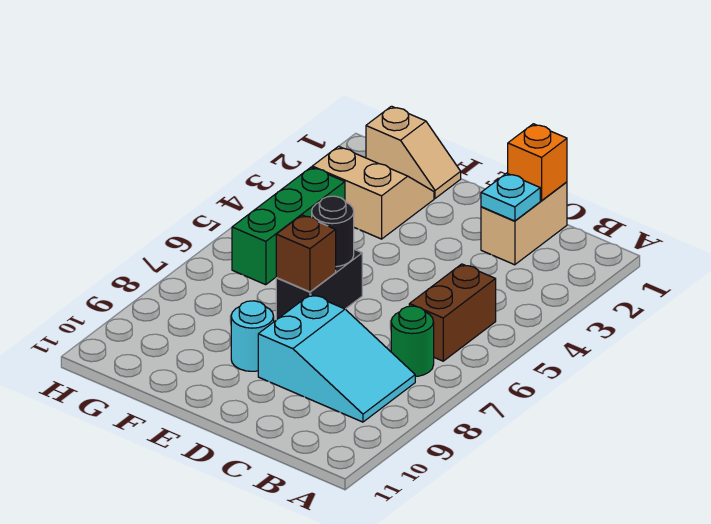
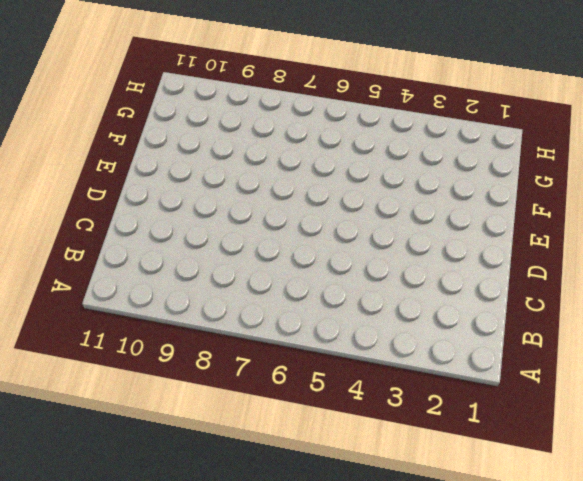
none -> brown 1x2 brick [409,264,496,361]
none -> green 1x1 round brick [391,306,434,377]
none -> cyan 2x3 slope [258,294,415,422]

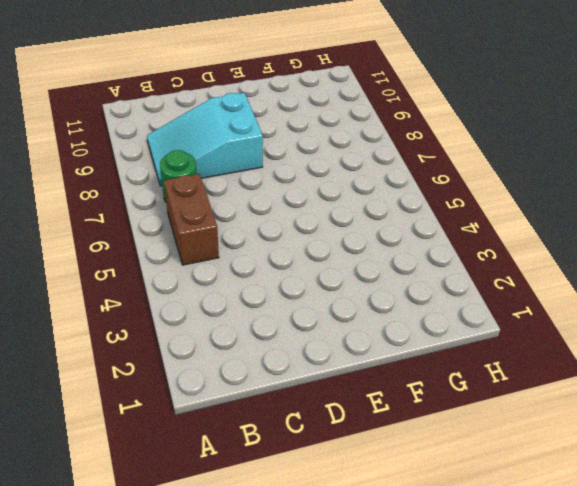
none -> tan 1x2 brick [481,182,567,265]
none -> black 1x2 brick [276,249,362,320]
none -> cyan 1x1 round brick [231,301,274,371]

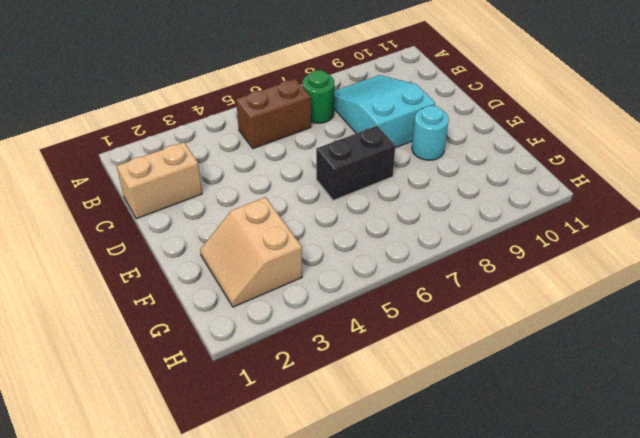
none -> tan 1x2 slope [366,106,461,198]
none -> green 1x3 brick [232,167,345,285]
none -> orange 1x1 brick [508,124,567,201]

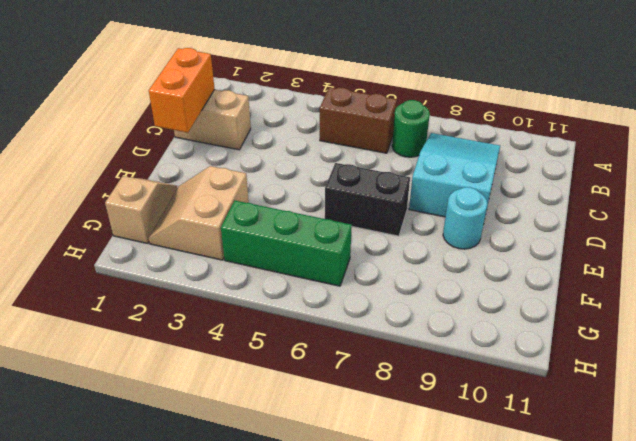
orange 1x2 brick [149,48,215,133] -> orange 1x1 brick [508,124,567,201]
none -> cyan 1x1 plate [481,173,540,221]
none -> black 1x1 round brick [312,196,354,267]
none -> brown 1x1 brick [276,215,336,292]

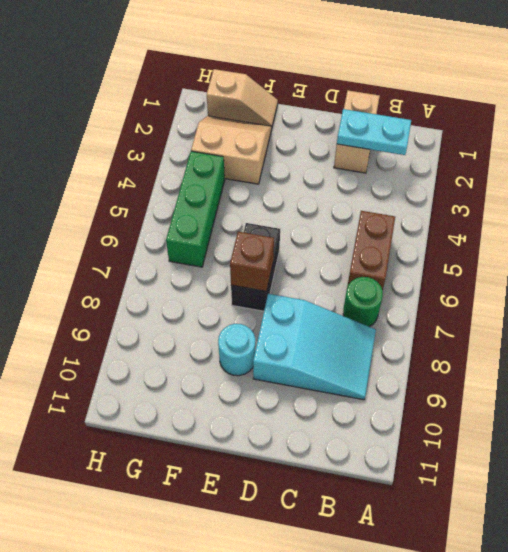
cyan 1x2 plate [337,109,411,155] -> cyan 1x1 plate [481,173,540,221]
none -> orange 1x1 brick [508,124,567,201]
none -> black 1x1 round brick [312,196,354,267]

